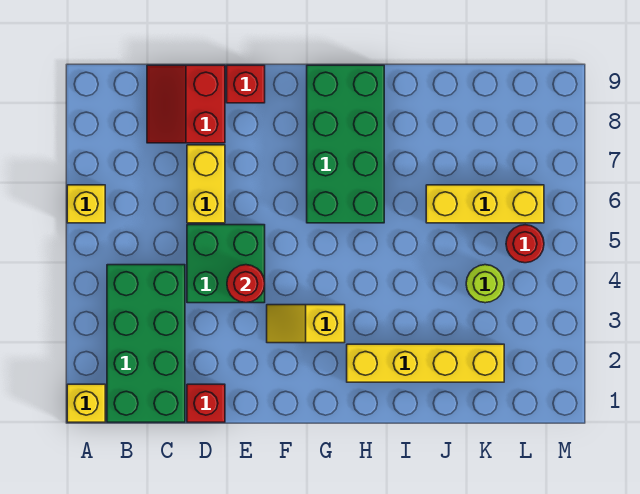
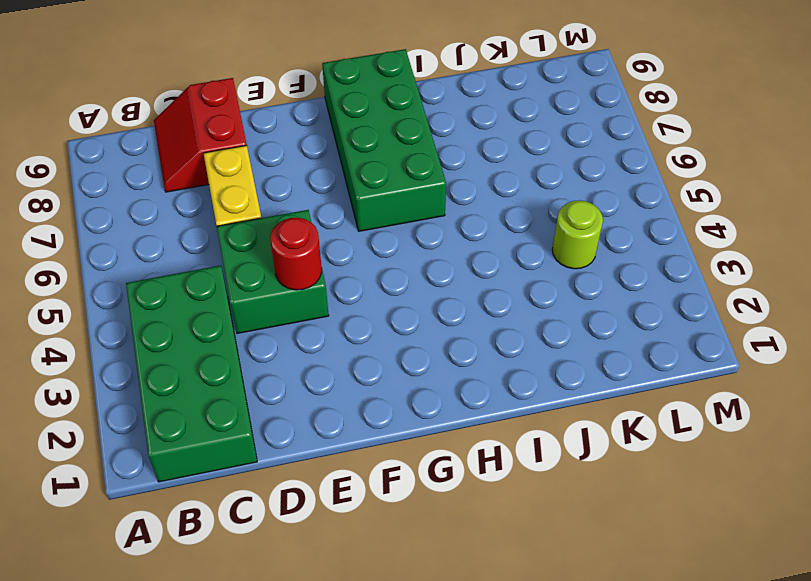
none -> yellow 1x1 brick [67,384,105,422]
none -> yellow 1x1 brick [67,185,105,223]
none -> red 1x1 brick [187,384,225,422]

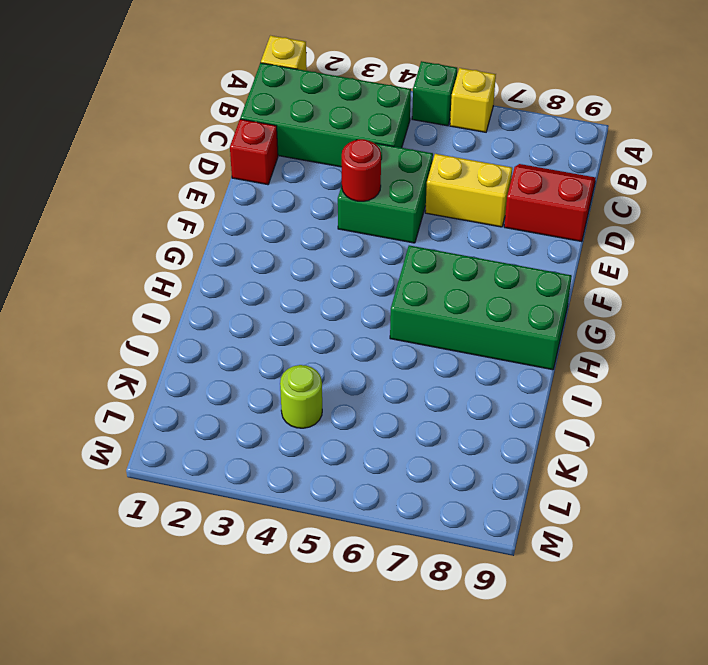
green 1x1 brick [412,61,457,126] -> none
none -> red 1x1 brick [227,65,265,103]
none -> yellow 1x2 slope [267,305,345,343]
none -> yellow 1x4 brick [347,344,504,382]

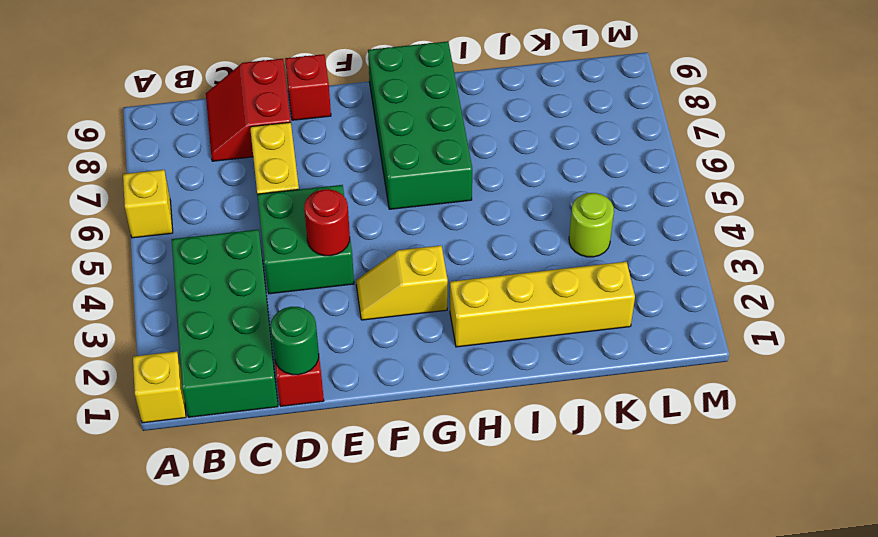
green 1x1 round brick [270,307,319,375] -> none
none -> yellow 1x3 brick [426,185,544,223]
none -> red 1x1 round brick [506,225,544,263]

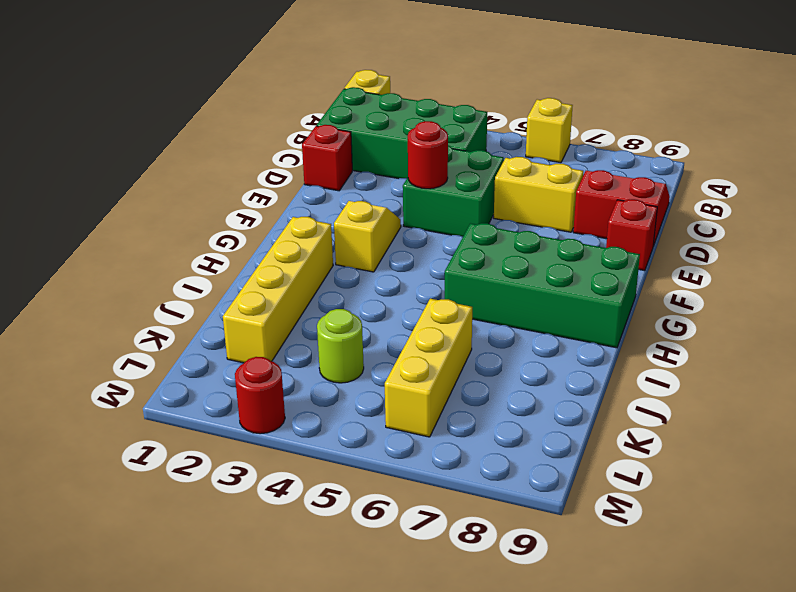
red 1x1 round brick [235,357,285,434] -> red 1x1 round brick moved to [506,225,544,263]

